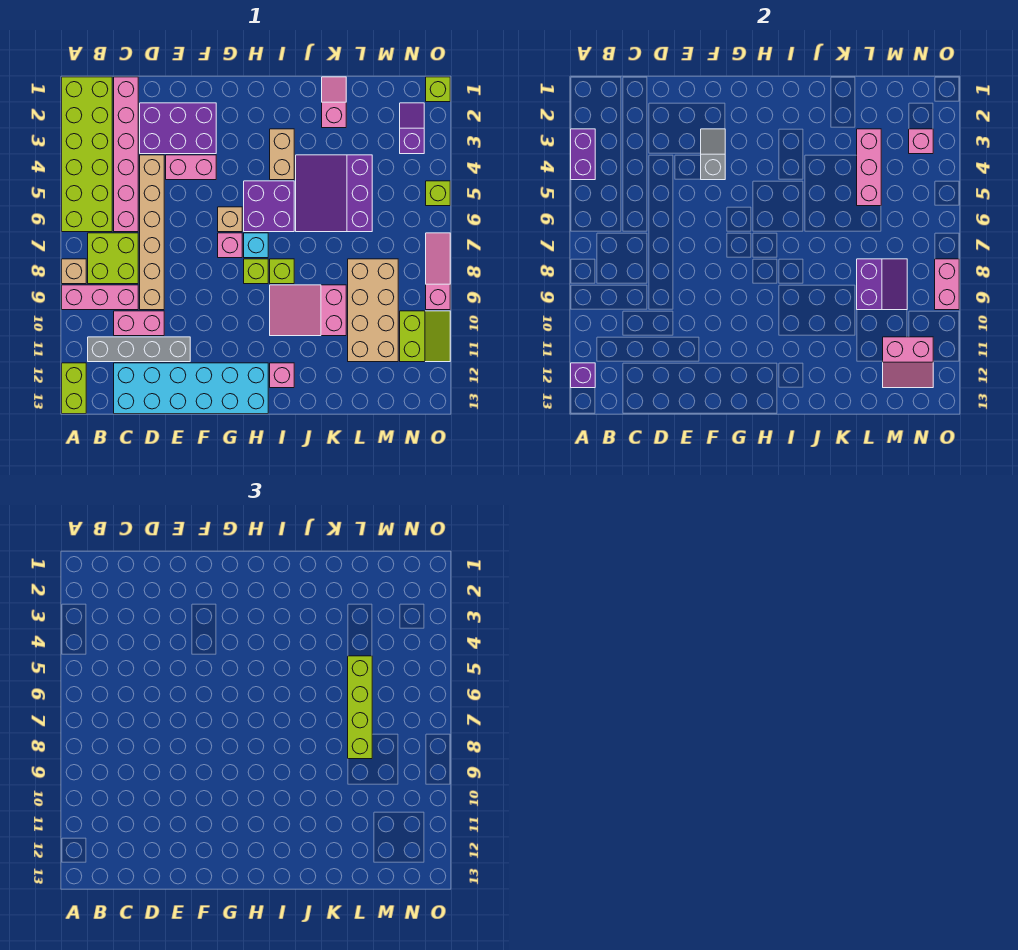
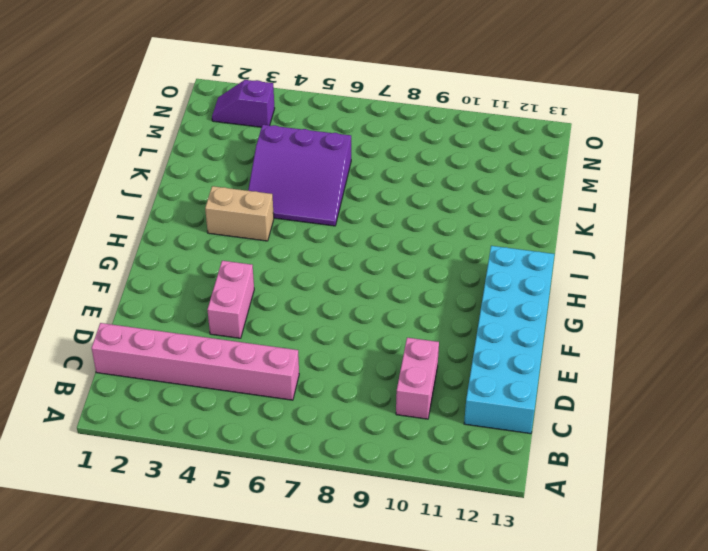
none -> lime 2x6 brick [62,77,112,232]
none -> tan 1x1 brick [62,259,86,284]
none -> pink 1x3 brick [62,285,138,310]
none -> lime 1x2 brick [62,363,86,414]

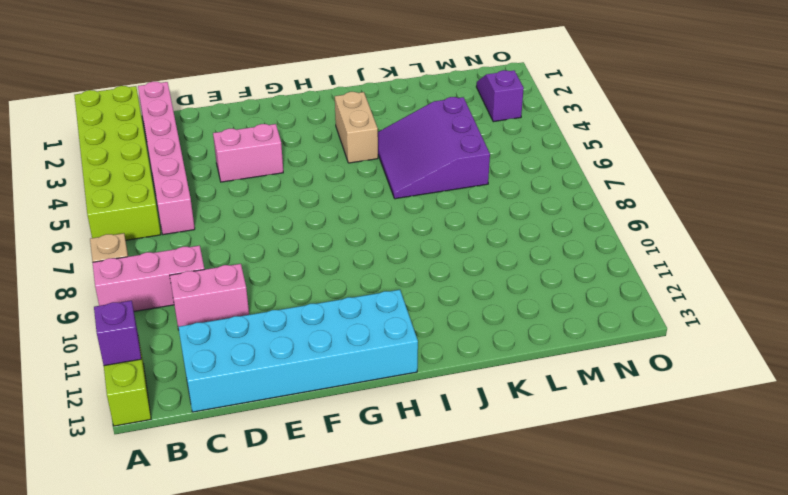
none -> lime 2x2 brick [88,233,138,284]
none -> grey 1x4 brick [88,337,190,362]
none -> purple 2x3 brick [140,103,216,154]
none -> tan 1x6 brick [140,155,164,310]

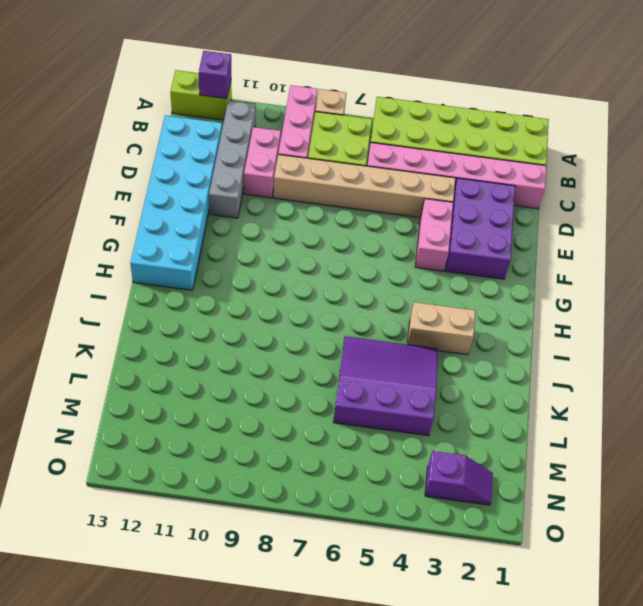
none -> tan 1x1 brick [218,207,242,232]
none -> pink 1x1 brick [218,233,242,258]
none -> purple 2x2 brick [244,181,294,232]
none -> cyan 1x1 brick [244,233,268,258]

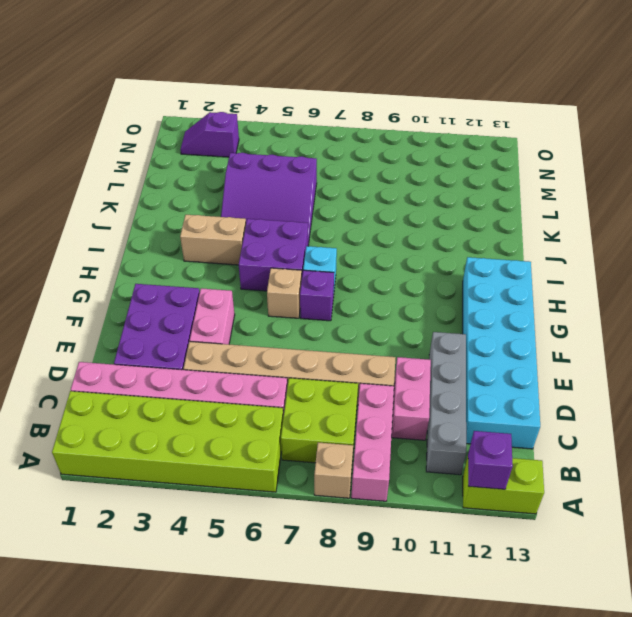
purple 1x1 brick [300,270,334,321] -> pink 1x1 brick [218,233,242,258]
none -> lime 1x1 brick [244,259,268,284]
none -> lime 1x1 brick [270,259,294,284]
none -> pink 2x3 slope [270,285,346,336]
none -> pink 1x1 brick [270,363,294,388]

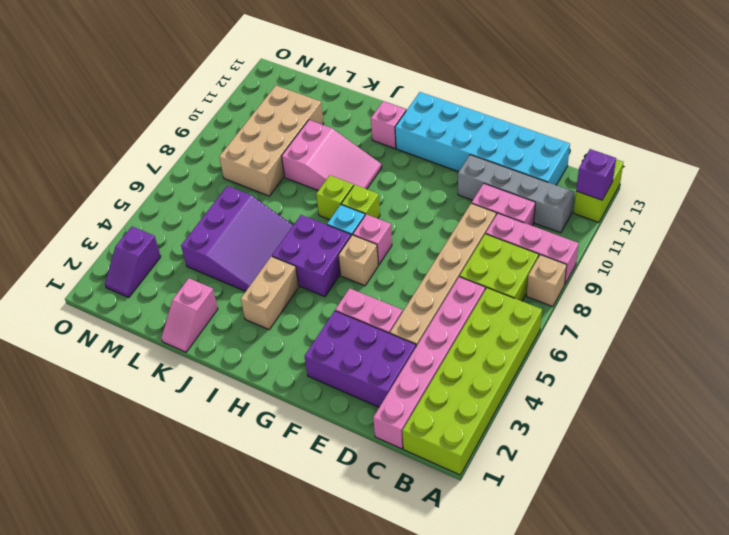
none -> lime 2x2 slope [400,311,450,362]
none -> lime 1x1 brick [426,77,450,102]
none -> lime 1x1 brick [426,181,450,206]
none -> pink 1x3 slope [426,233,450,310]

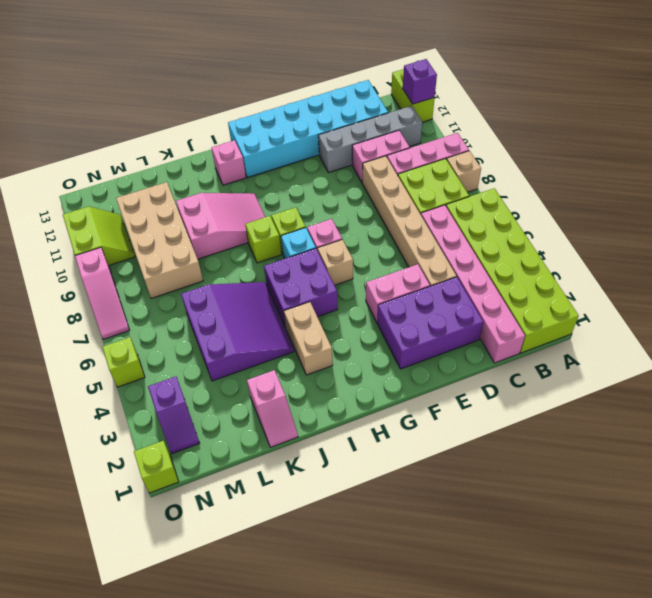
lime 2x2 slope [63,206,135,265] -> lime 2x2 slope turned to [400,311,450,362]
none -> purple 1x2 brick [571,129,595,180]
none -> grey 1x2 slope [701,129,725,180]
none -> pink 1x3 brick [857,129,881,206]
none -> purple 2x2 slope [857,259,907,310]

